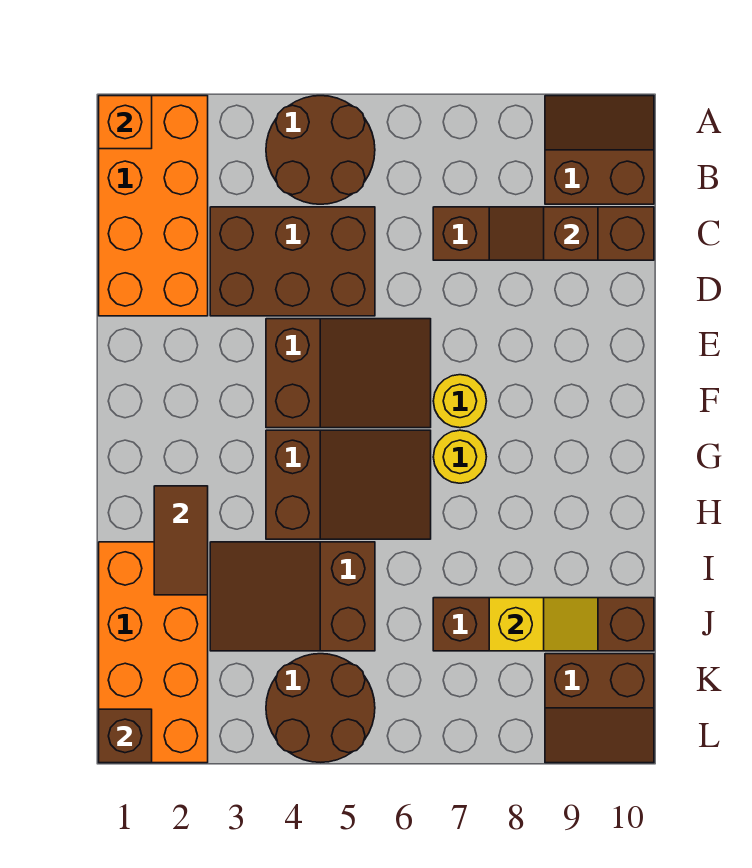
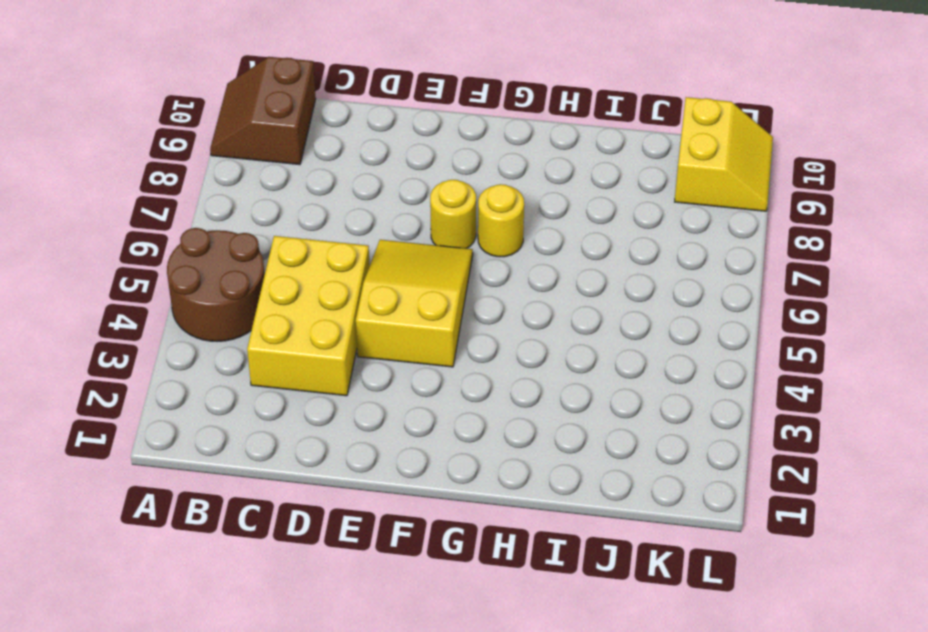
yellow 2x3 brick [247,236,370,396] -> brown 2x3 brick [210,207,375,316]
yellow 2x3 slope [356,240,473,367] -> brown 2x3 slope [266,319,431,428]
yellow 2x2 slope [675,97,773,211] -> brown 2x2 slope [545,654,654,763]
none -> orange 2x4 brick [99,96,208,316]
none -> brown 1x4 brick [433,207,654,260]
none -> brown 2x3 slope [266,430,431,539]

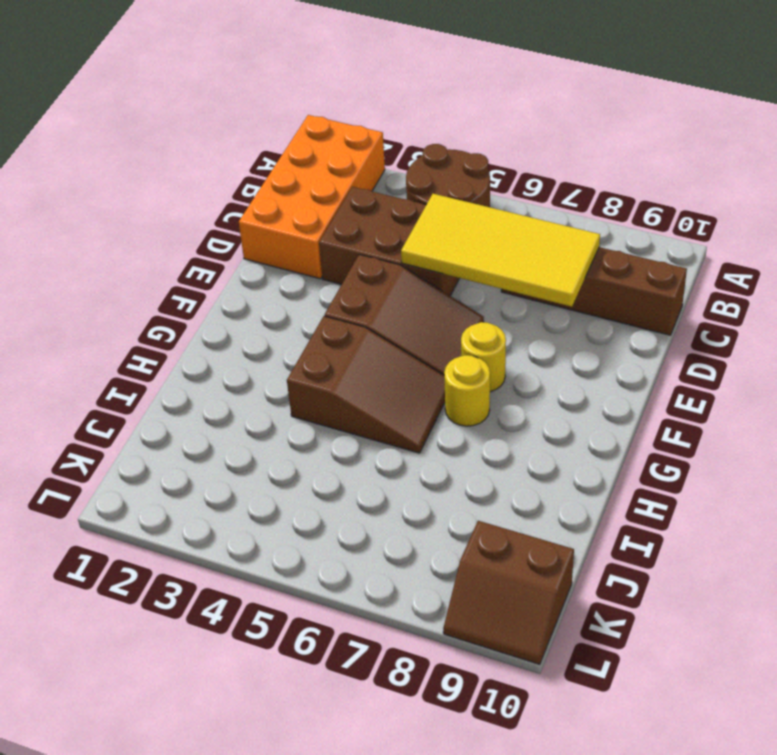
yellow 2x4 tile [401,194,600,307] -> brown 1x2 slope [489,207,598,260]
none -> brown 2x2 slope [545,96,654,204]
none -> orange 2x4 brick [99,542,208,763]
none -> brown 2x3 slope [210,542,375,651]

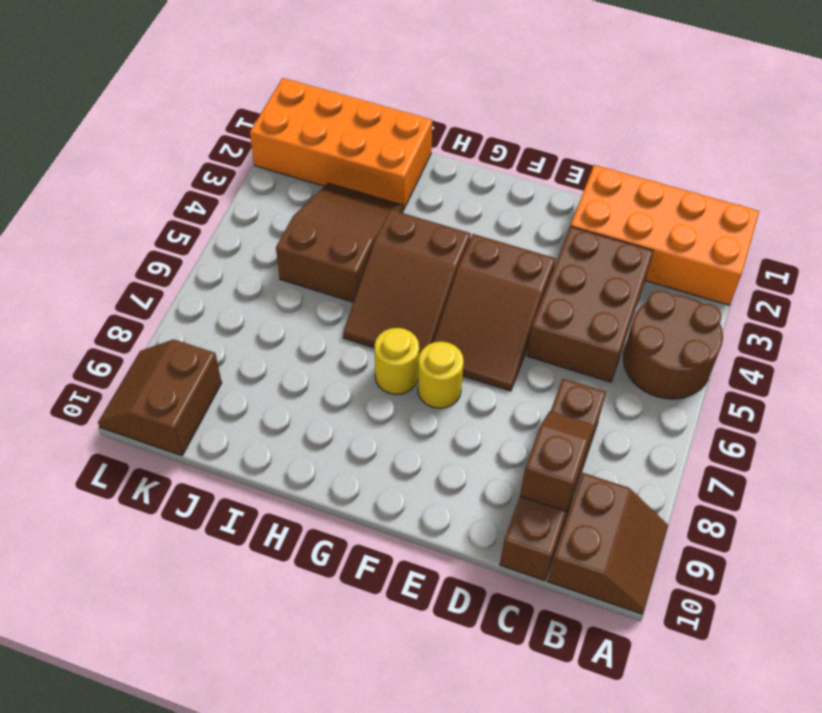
none -> brown 1x4 brick [433,598,654,651]
none -> brown 2x2 round brick [266,654,375,762]
none -> orange 1x1 brick [99,96,152,149]

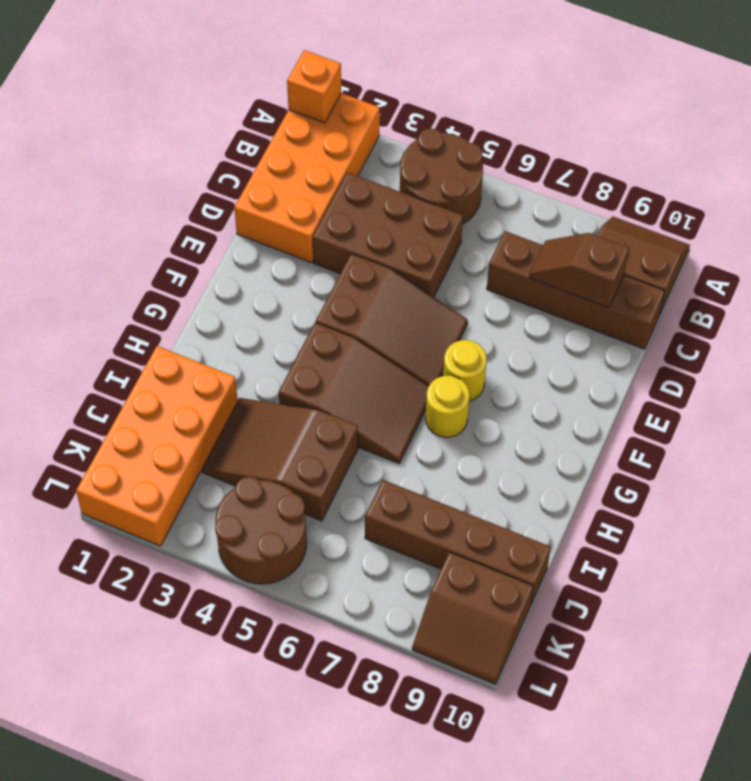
none -> brown 1x2 tile [154,486,208,595]
none -> yellow 1x2 slope [489,598,598,651]
none -> brown 1x1 brick [99,709,152,763]

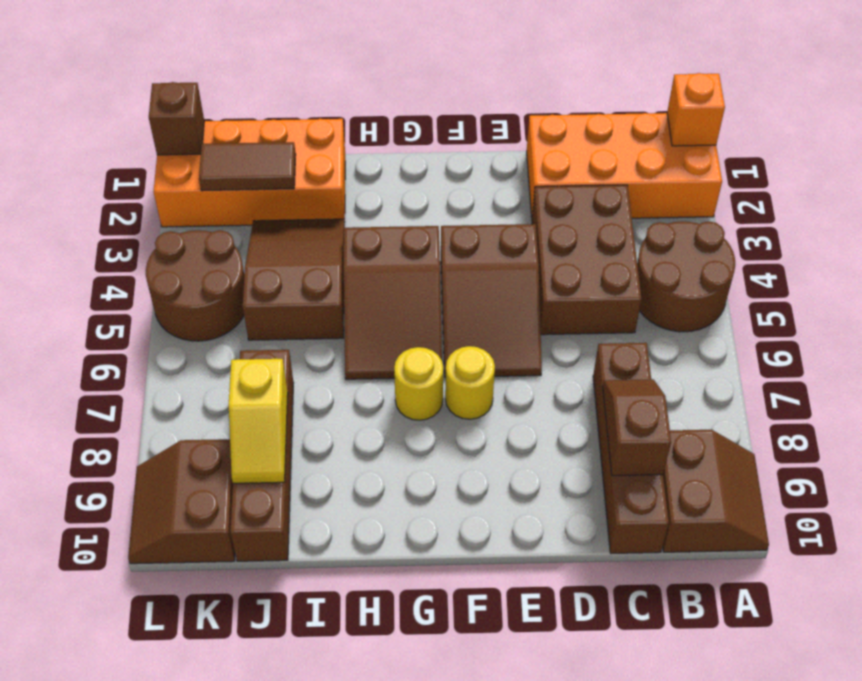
brown 1x2 tile [199,142,296,191] -> brown 1x2 tile moved to [154,486,208,595]

